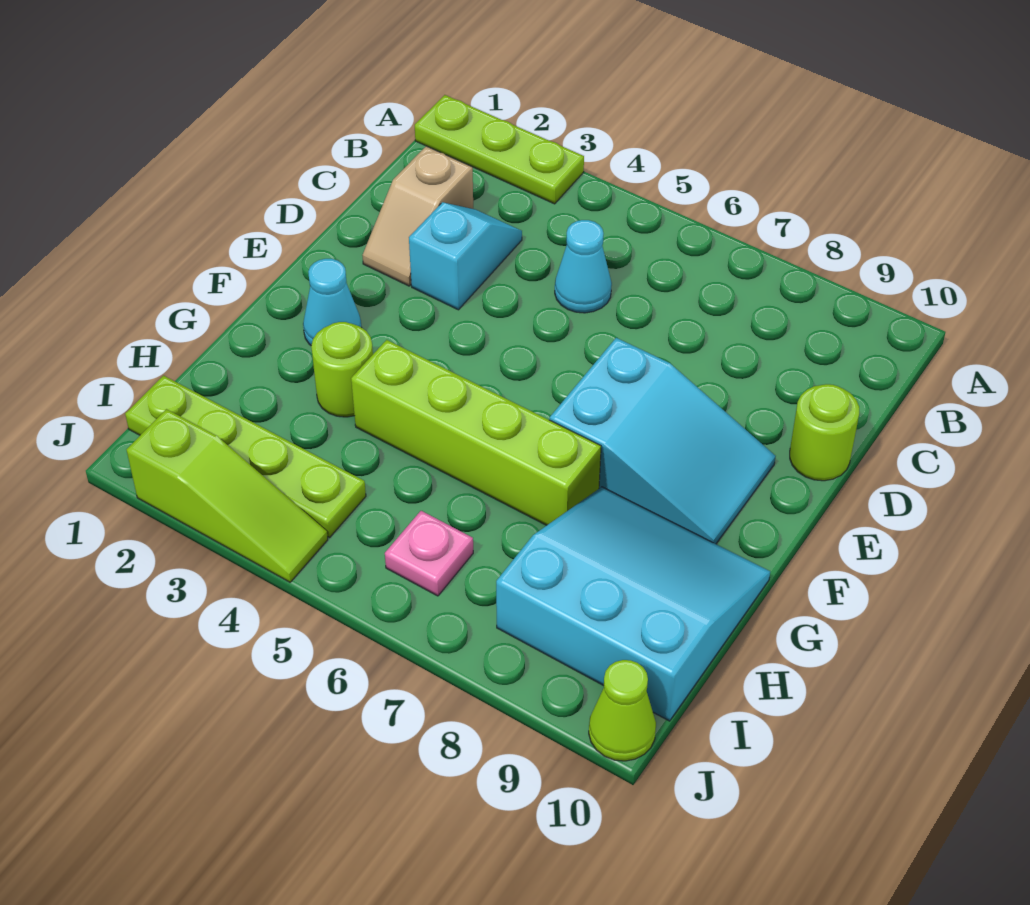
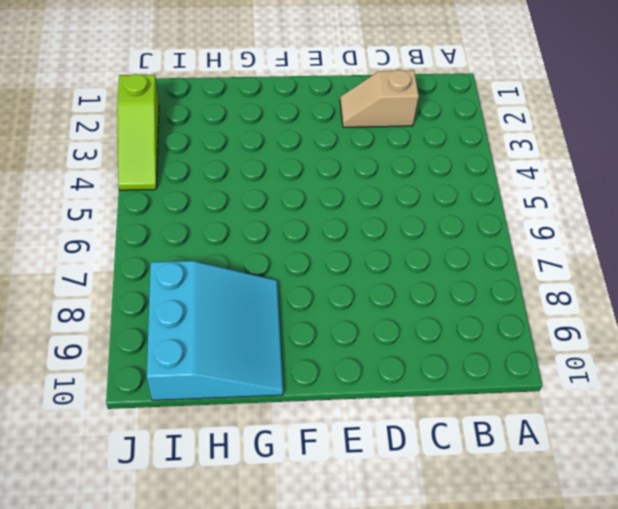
none -> lime 1x3 plate [415,95,584,204]
none -> cyan 1x2 slope [409,202,522,310]
none -> cyan 1x1 cone [555,220,612,313]

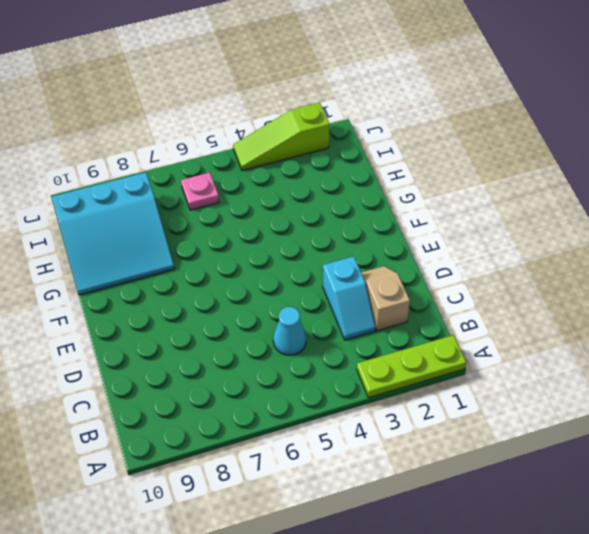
none -> lime 1x1 round brick [790,384,859,481]
none -> cyan 2x3 slope [549,338,776,544]
none -> cyan 1x1 cone [303,259,361,346]

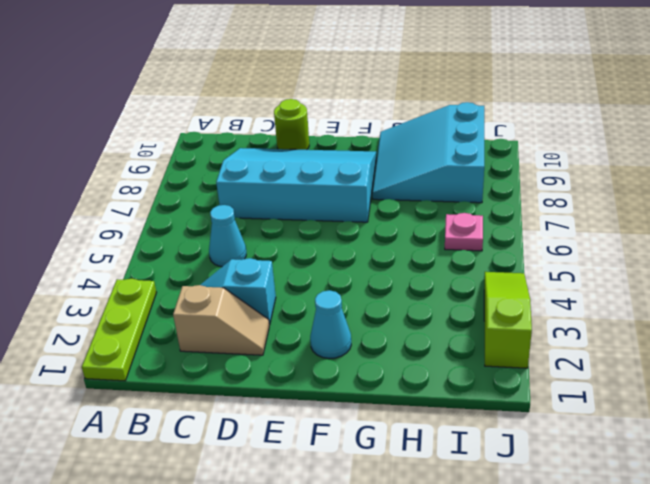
cyan 3x4 slope [216,148,376,222] -> cyan 2x3 slope [549,338,776,544]
none -> lime 1x1 round brick [311,322,373,417]
none -> lime 1x4 brick [351,340,601,525]
none -> lime 1x4 plate [125,376,366,538]

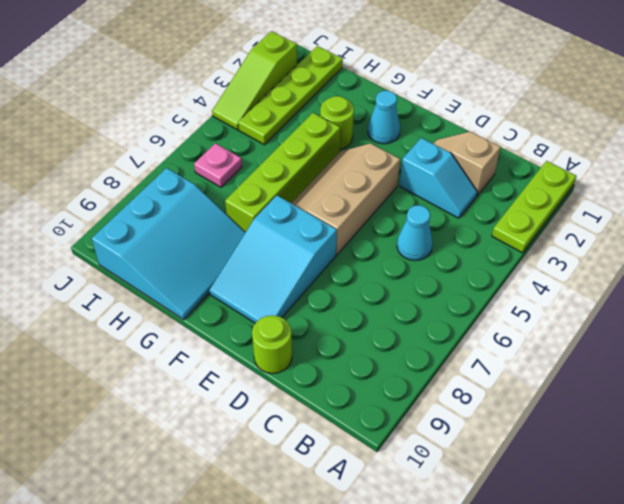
tan 2x3 slope [292,143,400,255] -> none
none -> lime 1x1 cone [589,660,656,761]

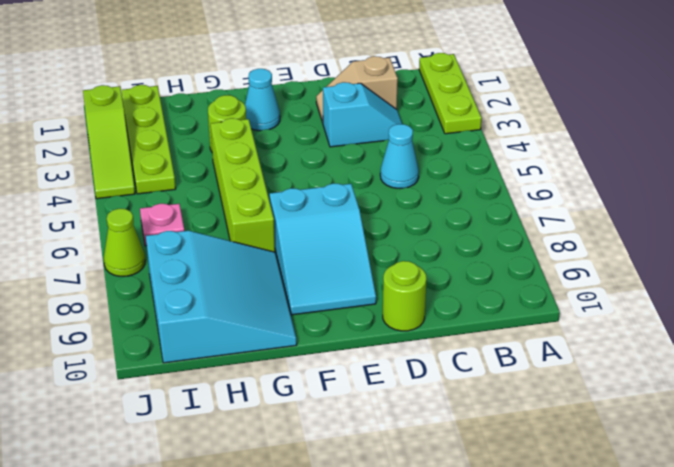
lime 1x1 cone [104,209,145,276] -> lime 1x1 cone moved to [589,660,656,761]

